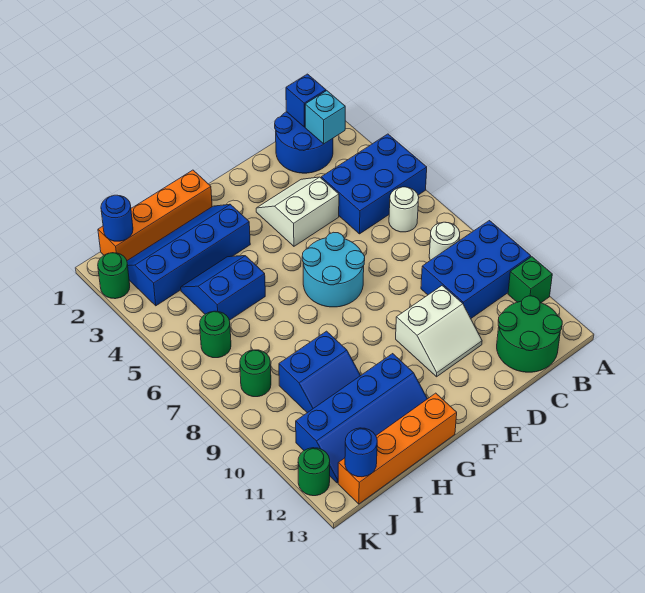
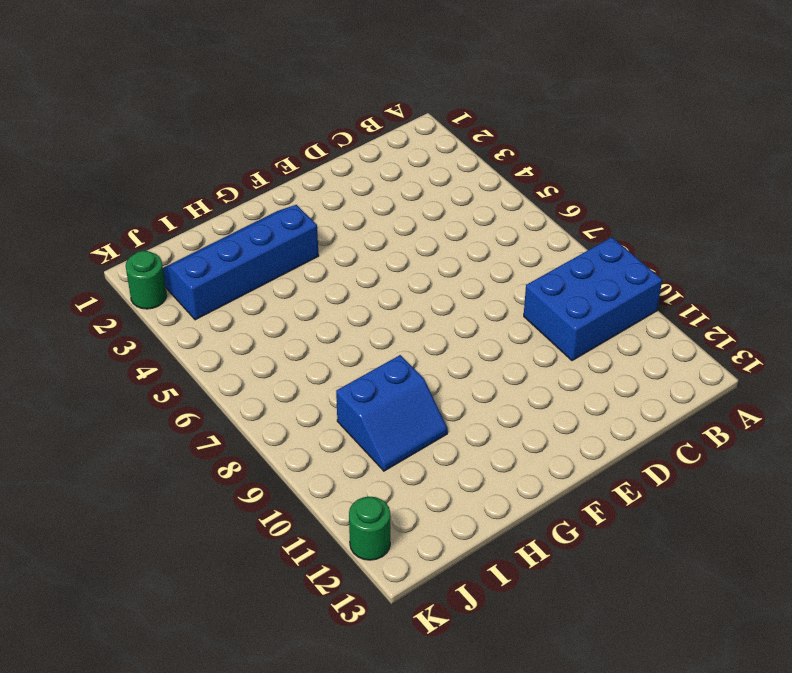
none -> blue 2x3 brick [321,134,427,234]
none -> green 1x1 brick [508,257,552,303]
none -> blue 2x2 round brick [275,112,333,173]

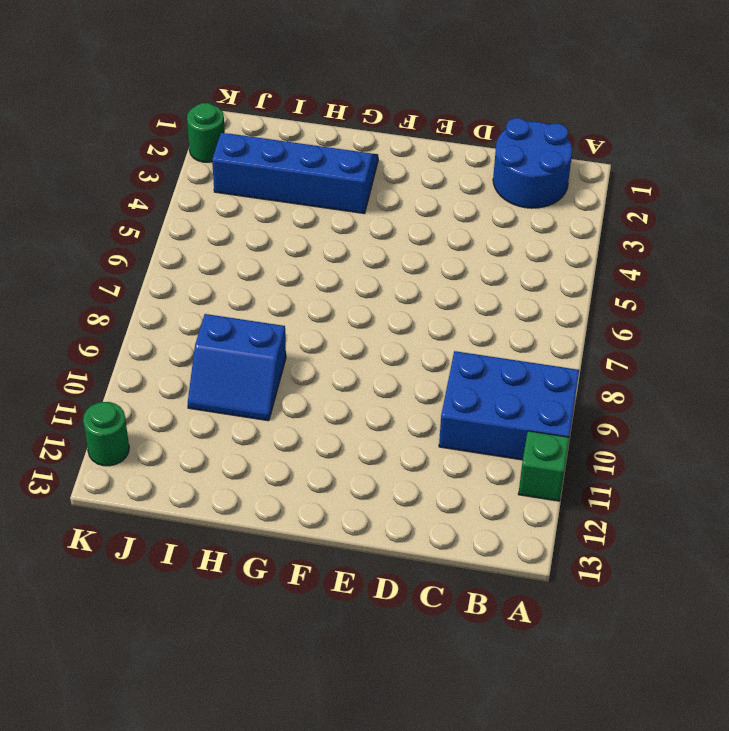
none -> blue 2x3 brick [321,134,427,234]
none -> white 1x1 round brick [389,187,419,232]
none -> white 1x1 round brick [429,222,460,260]

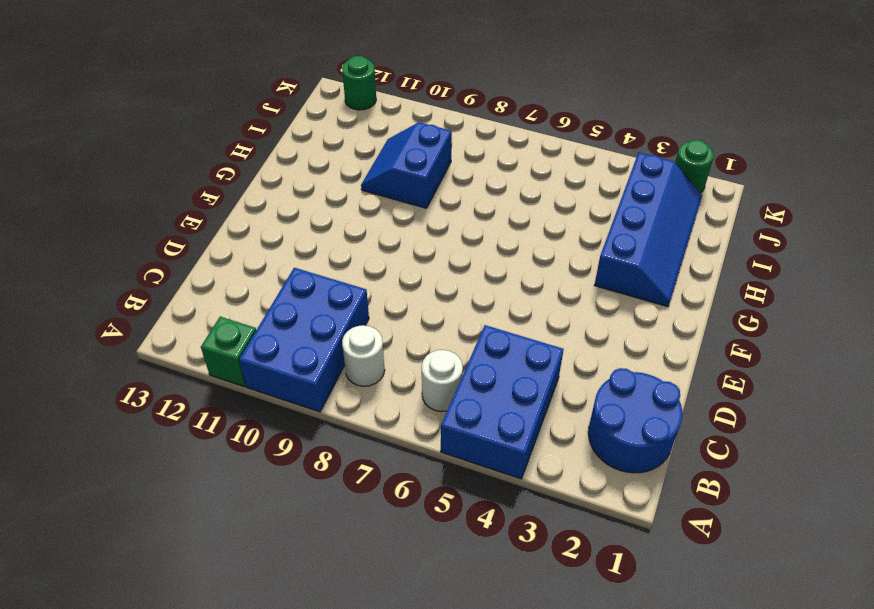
none -> green 2x2 round brick [497,296,562,372]
none -> white 2x2 slope [256,177,339,246]
none -> white 2x2 slope [396,286,482,377]

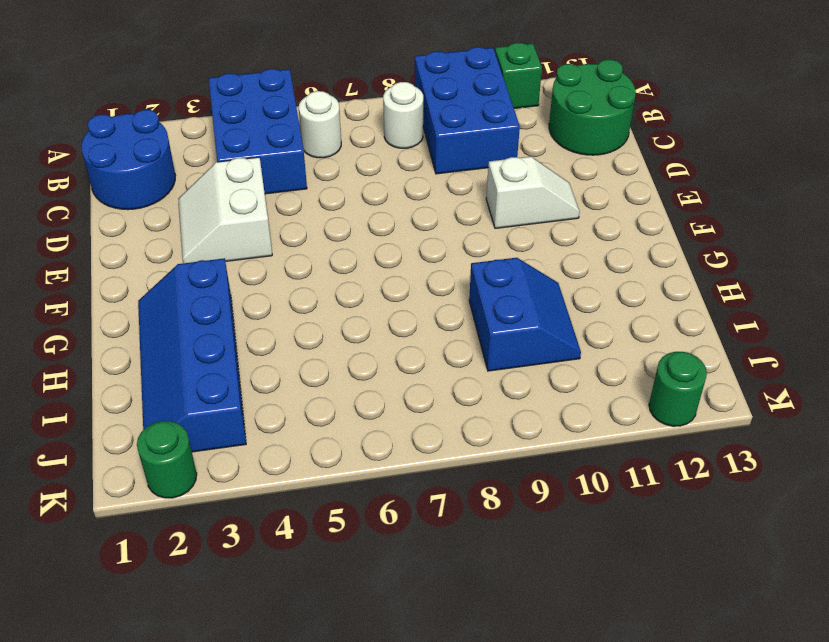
white 1x2 slope [486,156,580,228] -> white 2x2 slope [396,286,482,377]
none -> cyan 2x2 round brick [302,232,365,307]
none -> orange 1x4 brick [98,170,212,260]
none -> blue 2x4 slope [296,354,427,483]

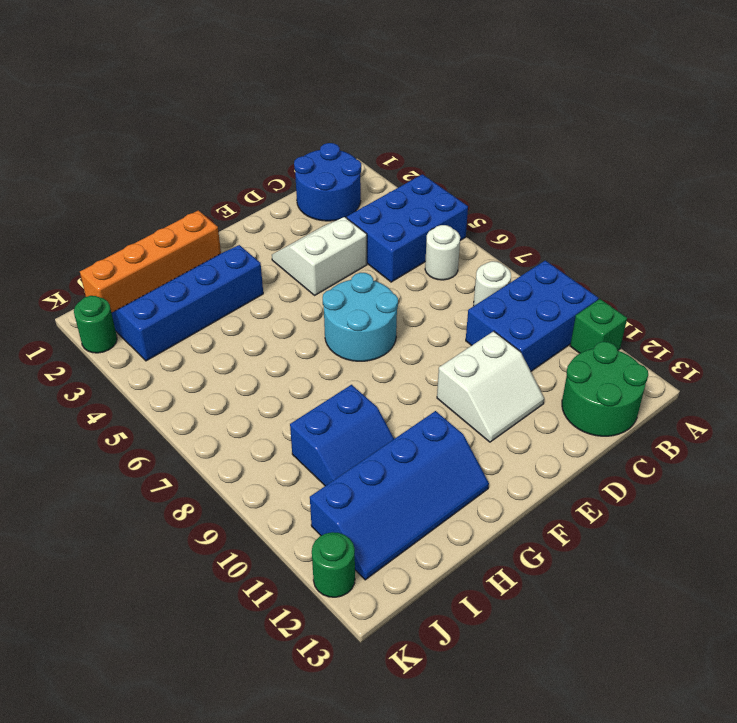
none -> orange 1x4 brick [338,393,457,504]
none -> blue 2x2 slope [181,256,265,320]
none -> green 1x1 round brick [200,311,231,358]

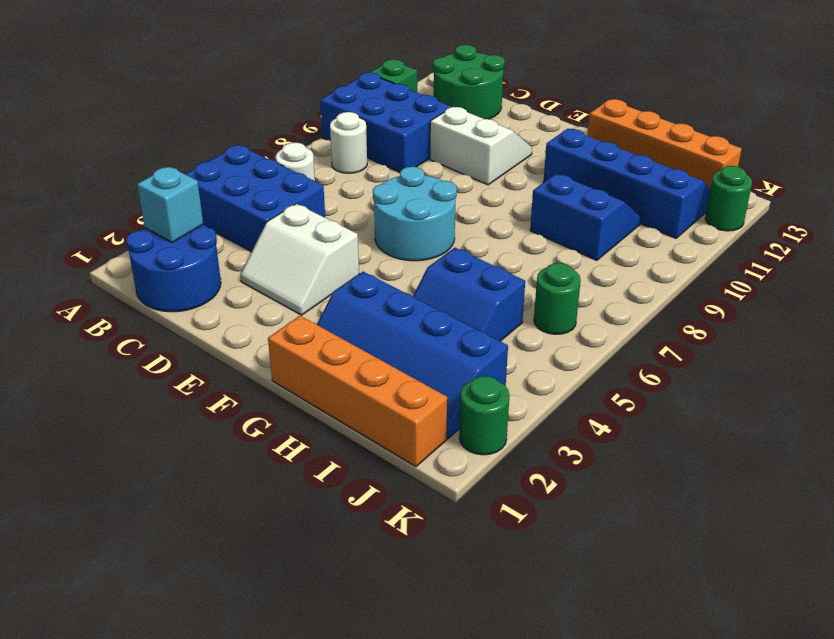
none -> green 1x1 round brick [240,350,271,397]
none -> blue 1x1 brick [286,74,326,127]
none -> blue 1x1 round brick [101,195,133,241]

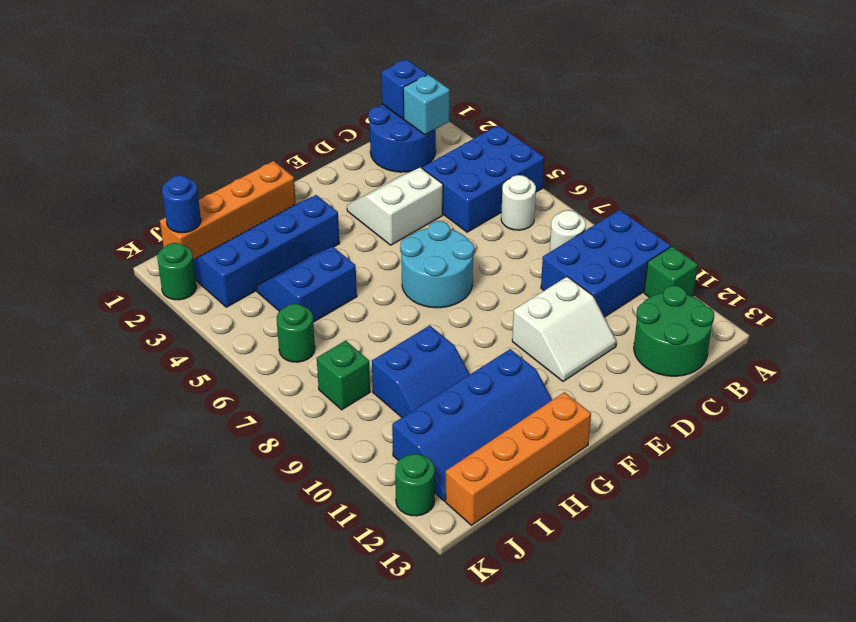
green 1x1 brick [317,341,370,410] -> green 1x1 round brick [240,350,271,397]
none -> blue 1x1 round brick [345,428,377,477]

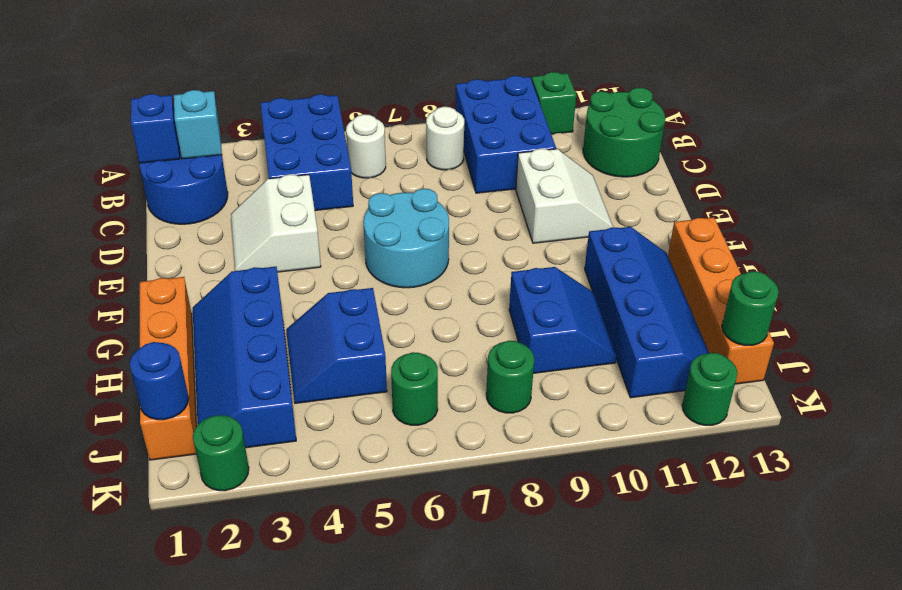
green 1x1 round brick [722,271,779,345] -> blue 1x1 round brick [345,428,377,477]

